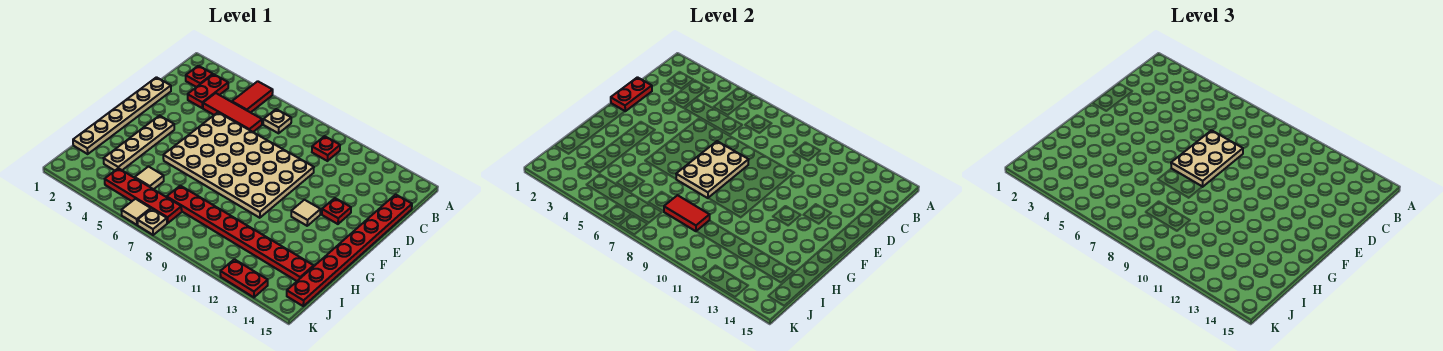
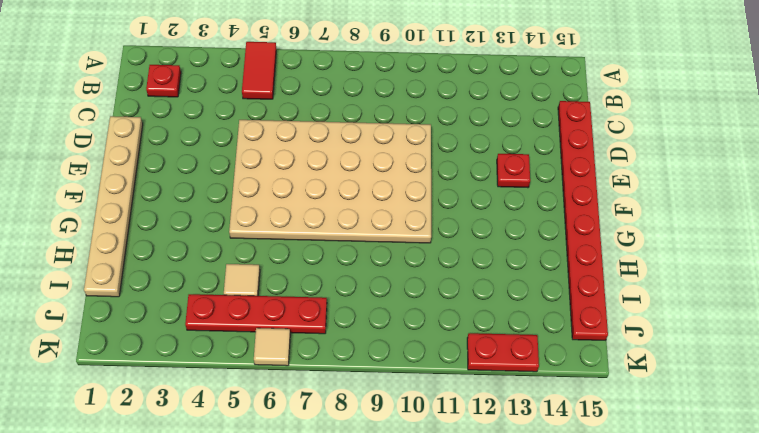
none -> red 1x2 plate [188,74,228,108]
none -> tan 1x1 plate [263,109,291,133]
none -> red 1x1 plate [312,136,340,161]

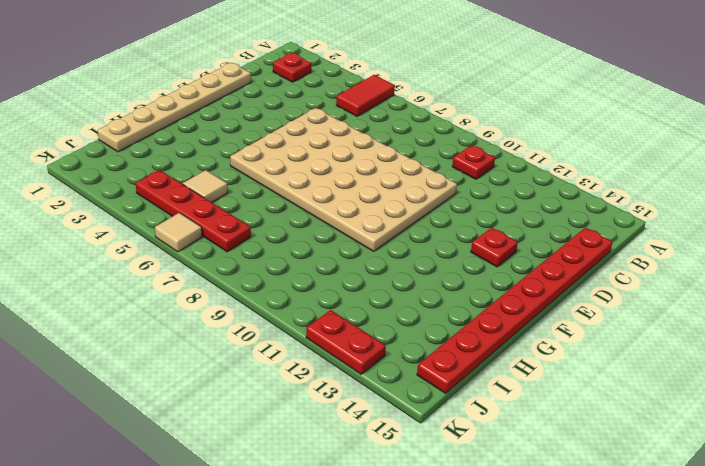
none -> red 1x2 plate [188,74,228,108]
none -> tan 1x1 plate [263,109,291,133]
none -> red 1x3 tile [203,93,262,132]

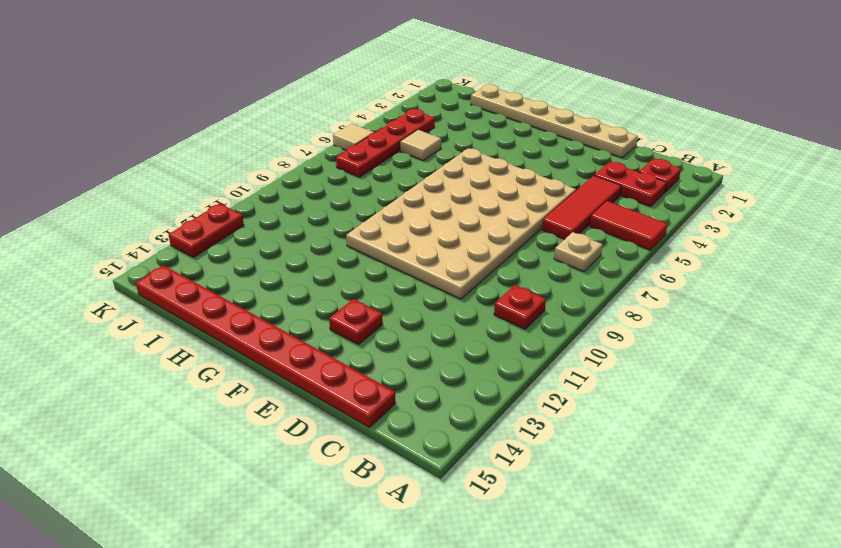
none -> tan 1x4 plate [104,115,174,171]
none -> tan 1x1 tile [291,200,321,226]
none -> red 1x8 plate [167,186,314,281]

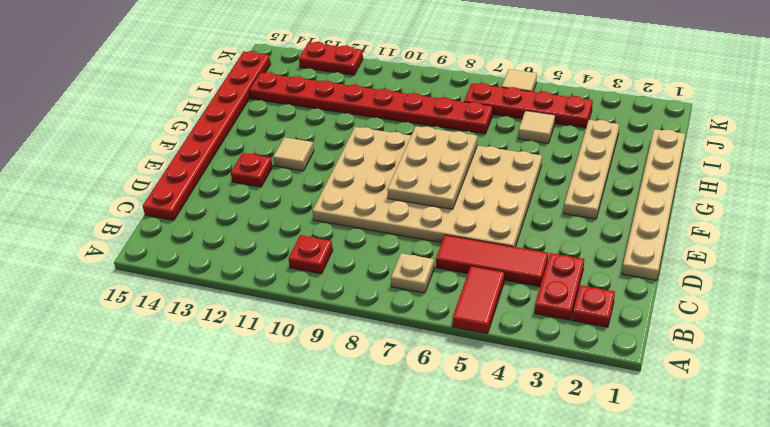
none -> tan 1x1 plate [138,209,167,235]
none -> red 1x2 plate [611,77,652,111]
none -> red 1x2 tile [664,195,710,231]

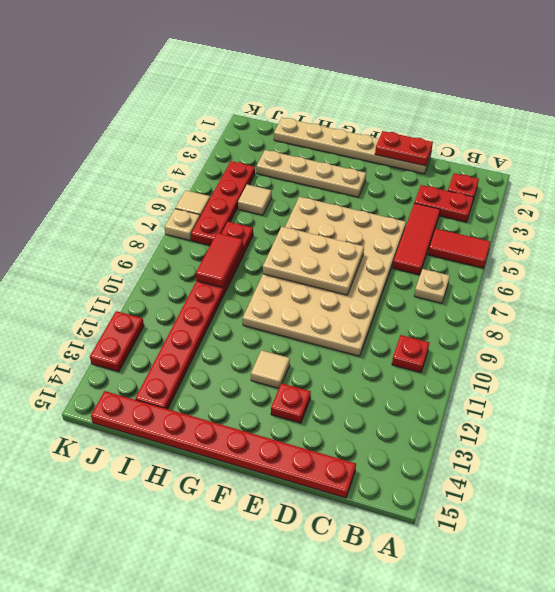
none -> tan 2x3 plate [1171,130,1243,187]

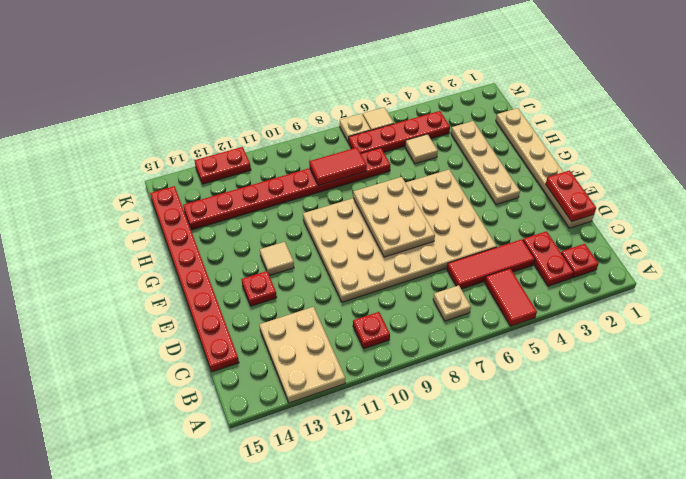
tan 2x3 plate [259,307,345,403] -> tan 2x3 plate moved to [1171,130,1243,187]

